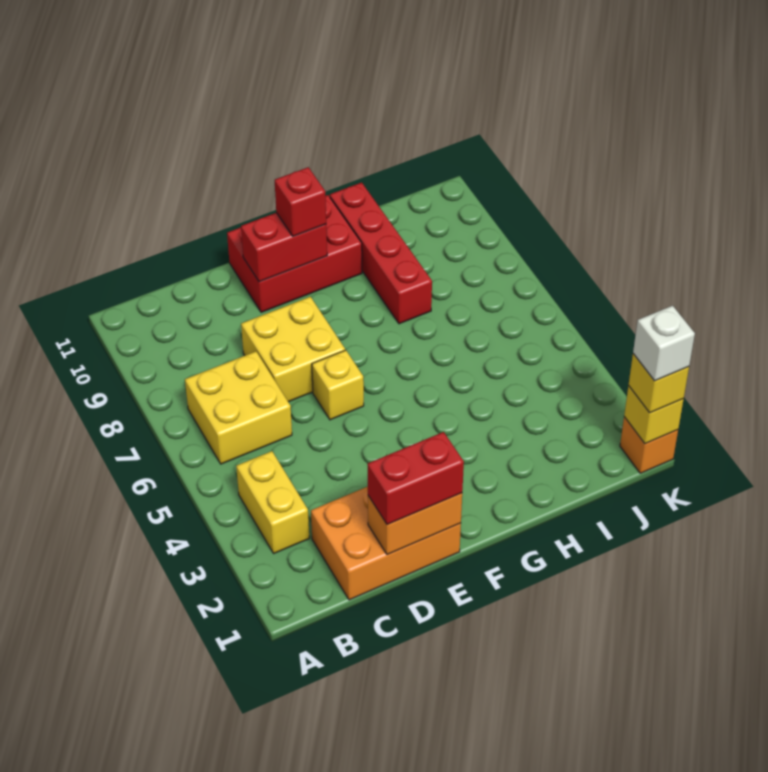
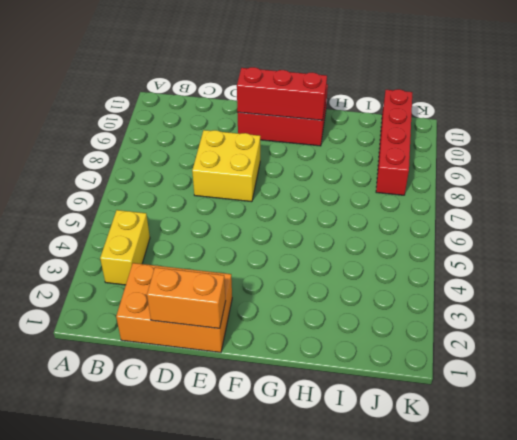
red 1x3 brick [237,67,327,120] -> red 1x2 brick [241,213,327,282]
red 1x4 brick [376,89,412,195] -> red 1x4 brick moved to [330,182,432,324]
none -> yellow 2x2 brick [185,351,292,464]
none -> yellow 1x1 brick [312,350,364,420]
none -> orange 1x1 brick [620,417,678,473]

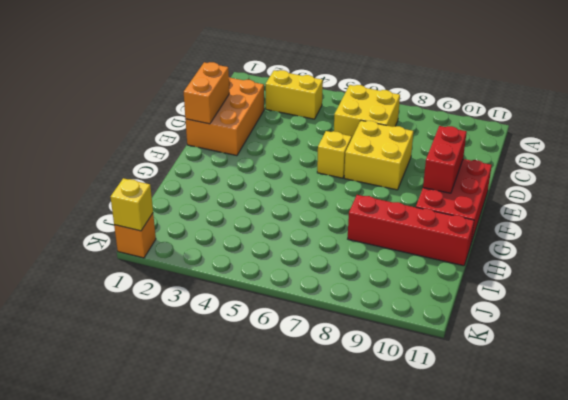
none -> red 1x2 brick [367,432,464,525]
none -> red 1x1 brick [275,167,326,236]
none -> yellow 1x1 brick [628,354,689,413]

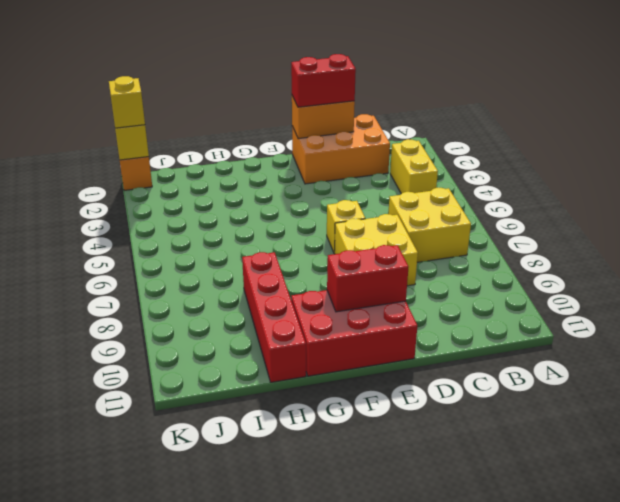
none -> red 1x1 brick [275,167,326,236]
none -> white 1x1 brick [633,306,695,381]

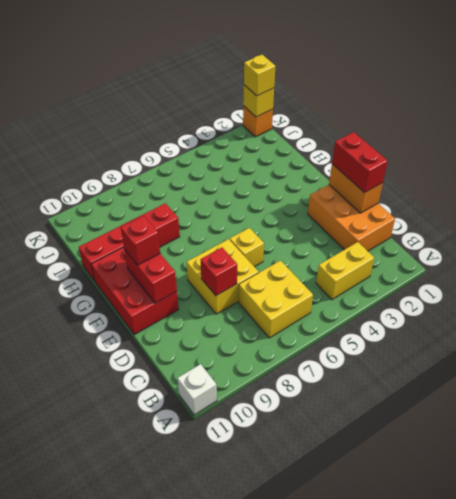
white 1x1 brick [177,364,217,415] -> white 1x1 brick moved to [633,306,695,381]
red 1x1 brick [200,248,237,296] -> none

